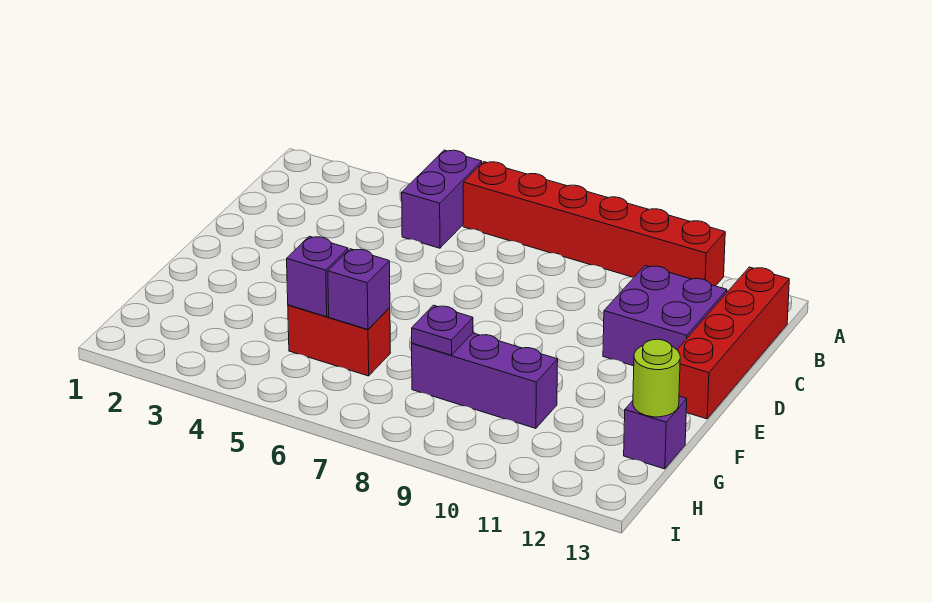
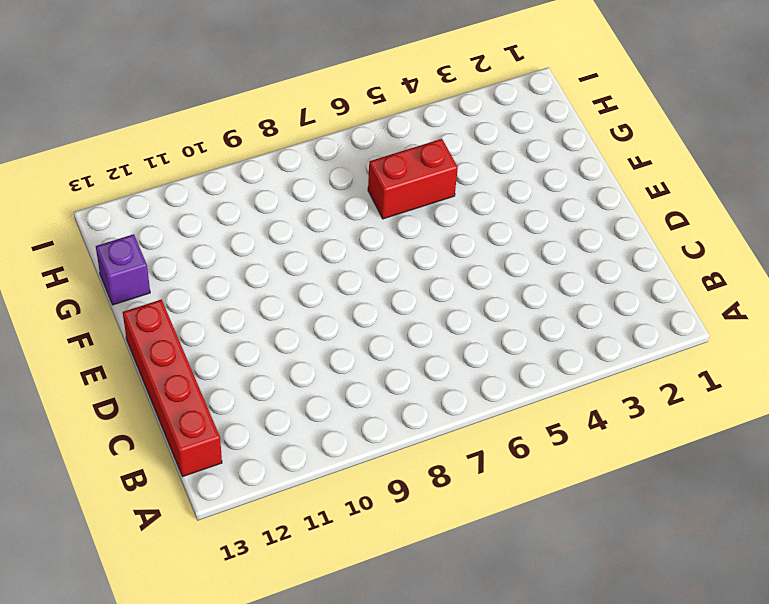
none -> purple 1x2 brick [402,150,482,248]
none -> red 1x6 brick [463,162,725,286]

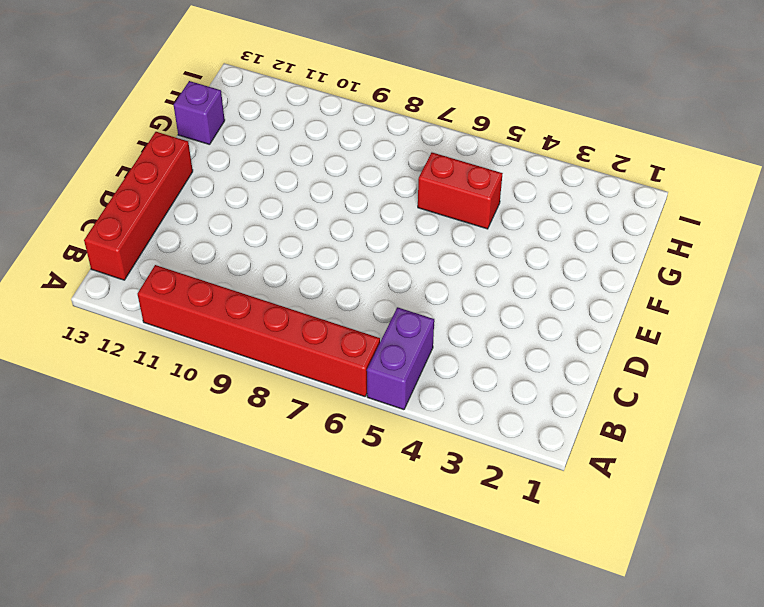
none -> purple 2x2 brick [603,265,727,366]
none -> purple 1x3 brick [412,333,558,428]

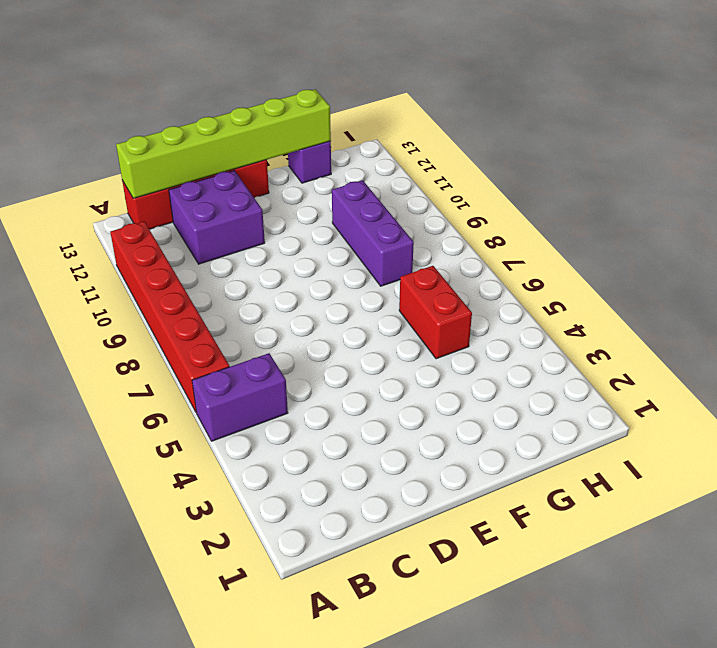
lime 1x6 brick [116,89,331,198] -> lime 1x1 round brick [633,339,680,417]
none -> purple 1x1 brick [287,236,348,317]
none -> purple 1x1 brick [328,249,390,329]

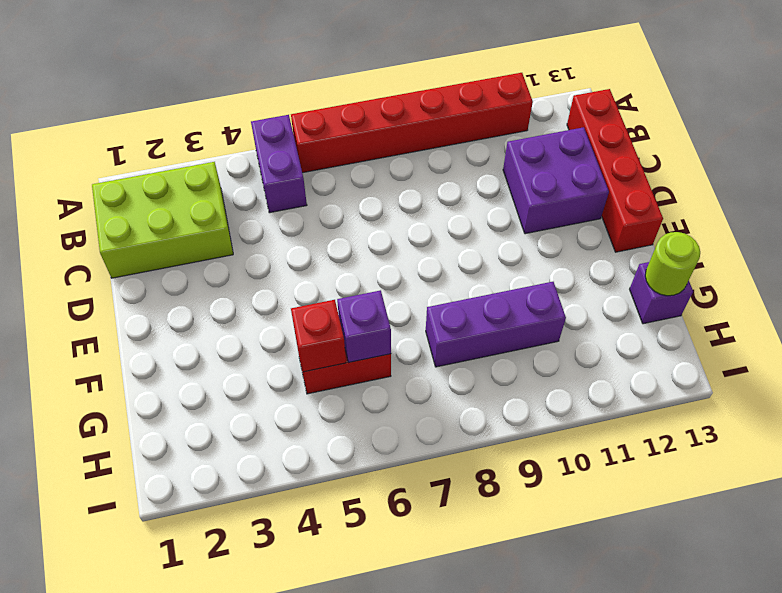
lime 2x3 brick [92,162,233,278] -> none
red 1x1 brick [291,300,346,372] -> purple 1x1 brick [287,236,348,317]
none -> purple 1x1 plate [412,305,473,355]

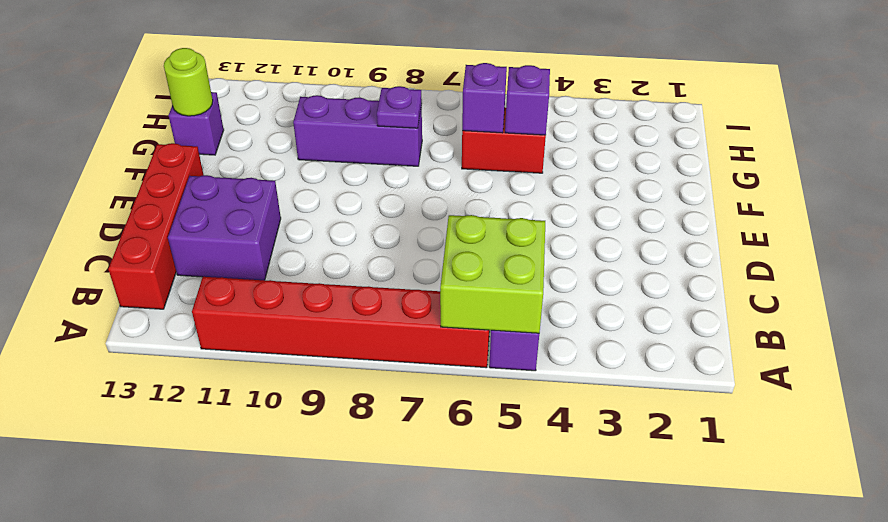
lime 2x2 brick [440,215,545,333] -> none

